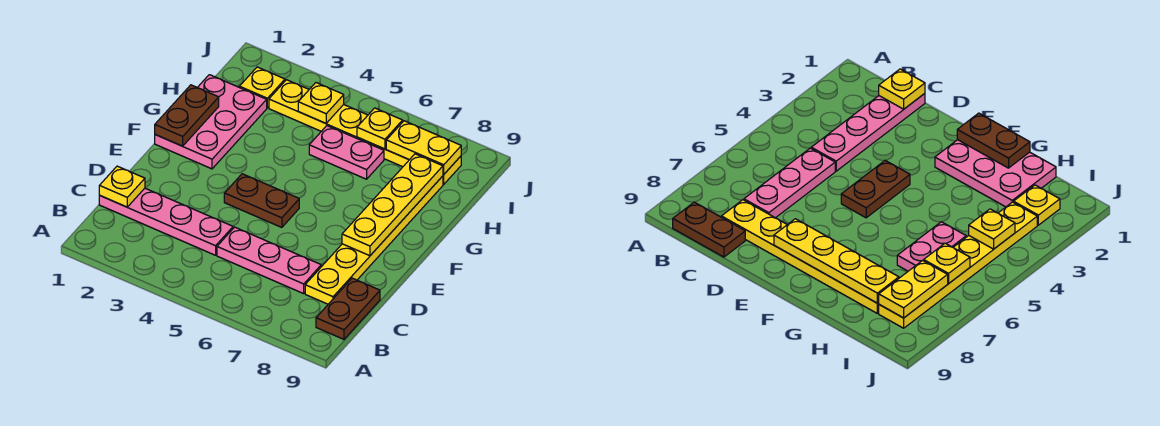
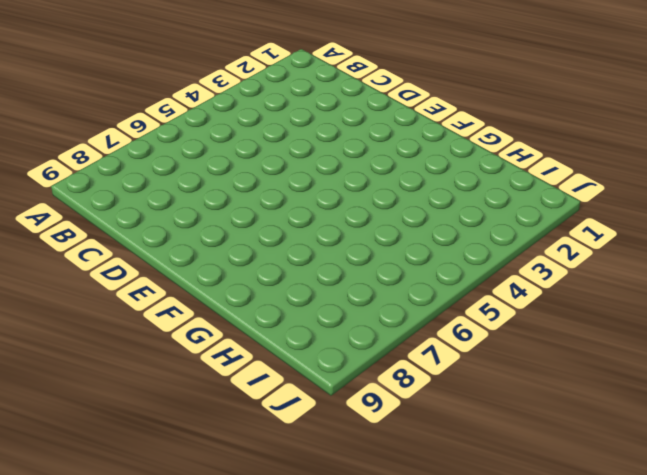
none -> brown 1x2 plate [316,278,380,339]
none -> pink 1x4 plate [99,188,233,255]
none -> pink 1x3 plate [217,227,321,294]

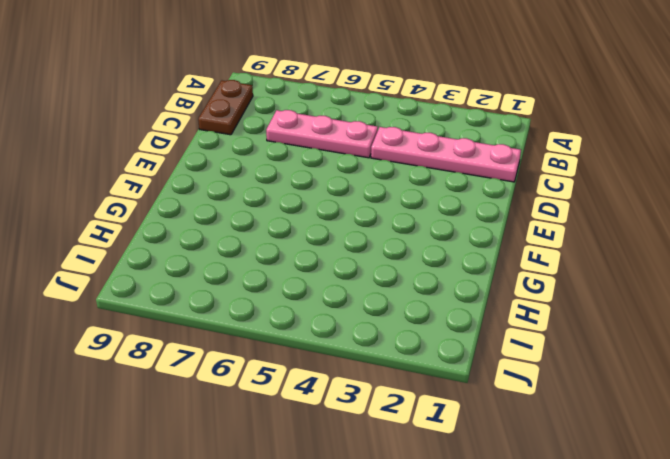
none -> yellow 1x6 plate [305,176,443,304]
none -> brown 1x2 plate [224,174,299,227]
none -> pink 2x3 plate [155,75,267,169]

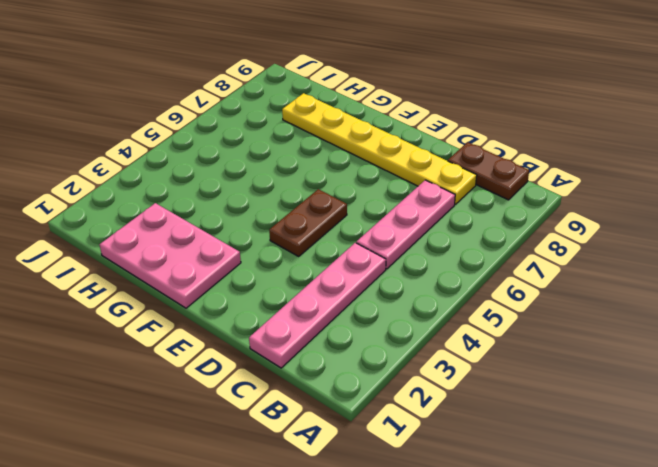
none -> pink 1x2 plate [309,126,384,179]
none -> yellow 1x1 plate [239,67,285,108]
none -> yellow 1x6 plate [269,80,461,184]

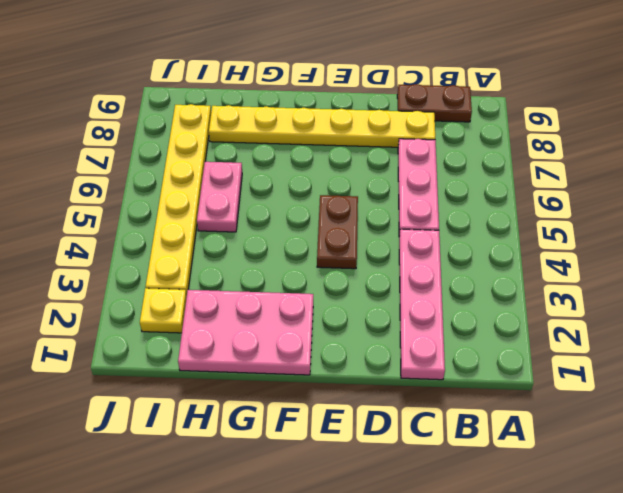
none -> yellow 1x1 plate [99,166,145,207]
none -> yellow 1x4 plate [342,154,443,256]
none -> brown 1x2 plate [155,85,219,146]

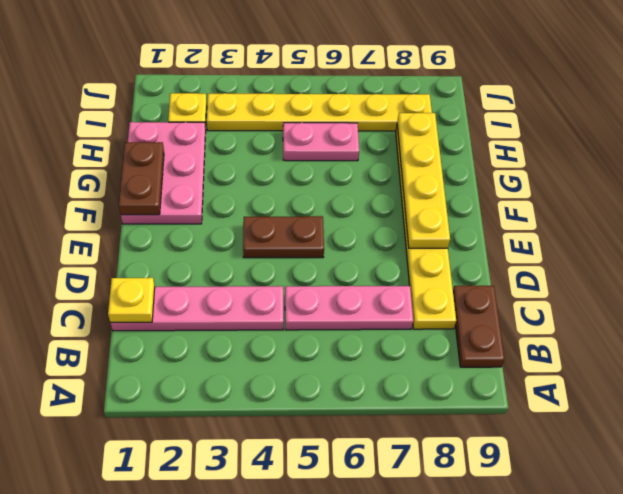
none -> yellow 1x1 plate [298,83,344,123]
none -> yellow 1x1 plate [357,108,403,149]
none -> yellow 1x2 plate [386,121,461,174]

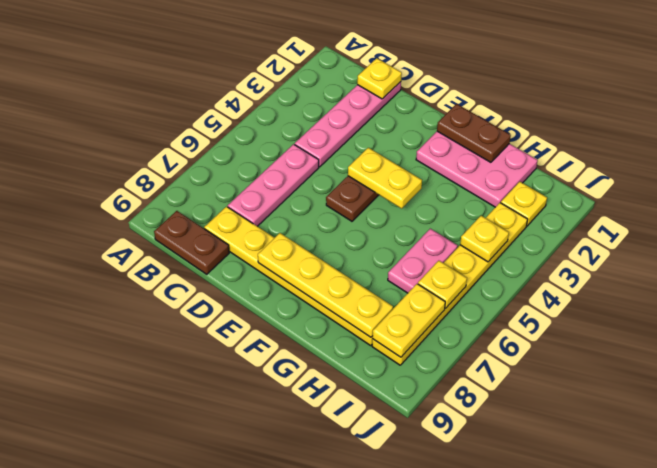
yellow 1x2 plate [348,148,422,209] -> none

